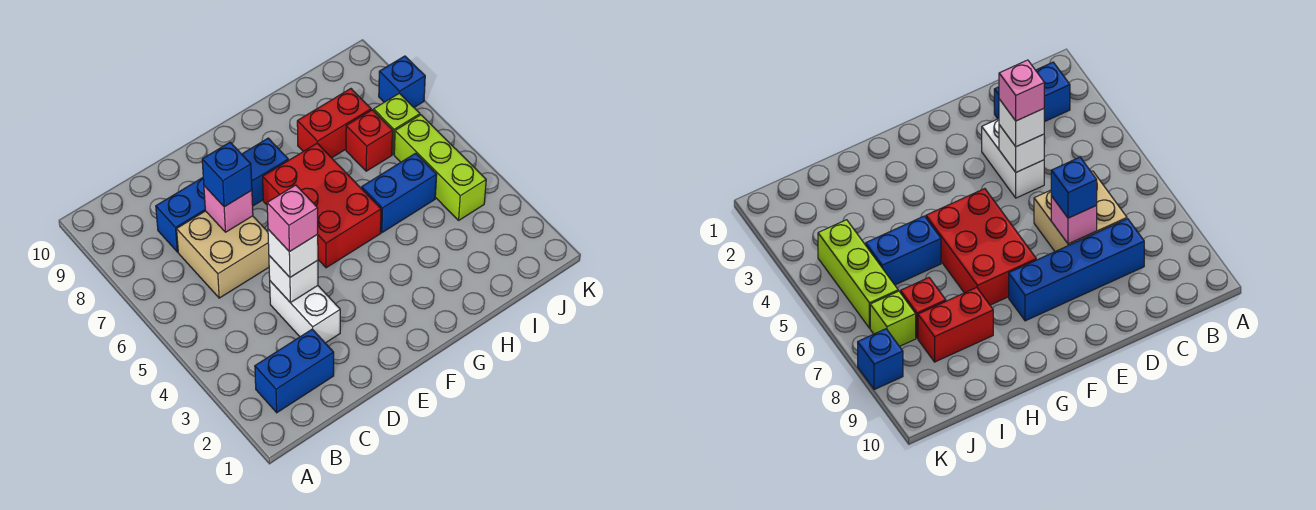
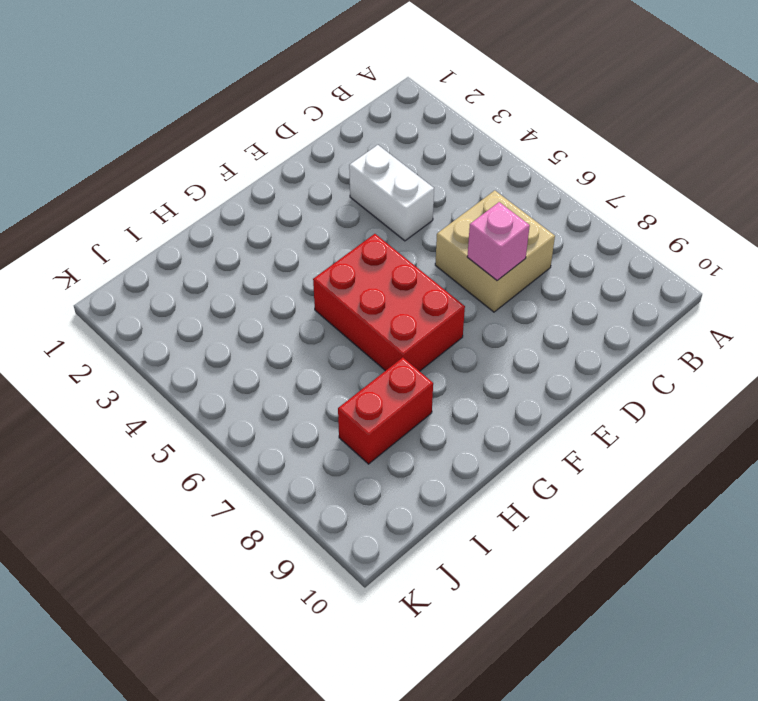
none -> blue 1x2 brick [255,329,334,413]
none -> blue 1x4 brick [156,138,288,252]
none -> blue 1x2 brick [362,153,437,233]

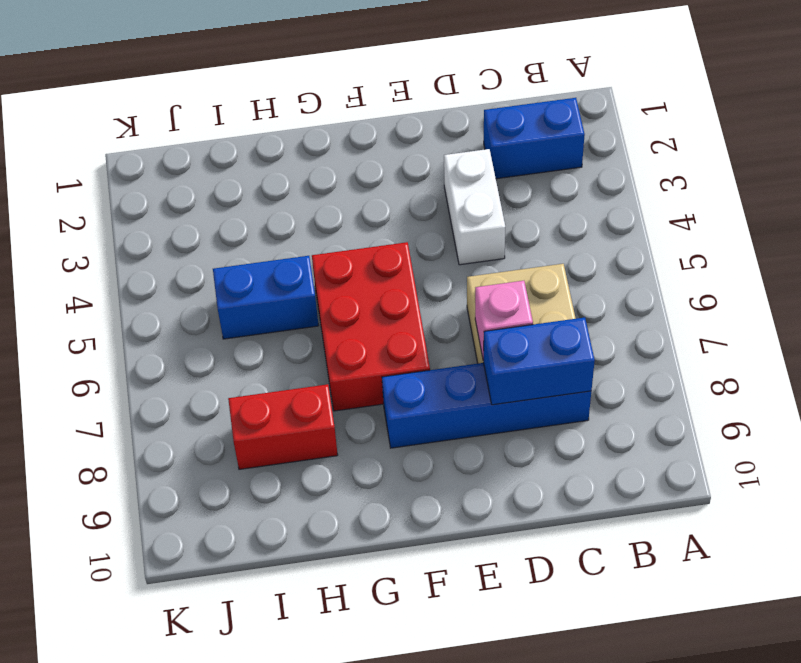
blue 1x2 brick [483,317,595,405] -> none
none -> red 1x1 brick [346,110,393,171]
none -> lime 1x3 brick [394,115,486,220]
none -> lime 1x1 brick [374,93,420,154]

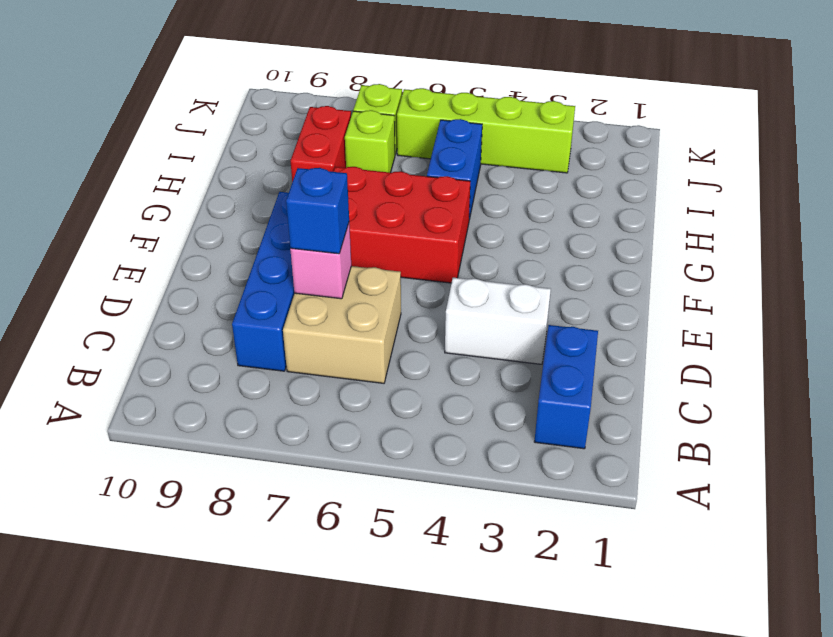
lime 1x1 brick [345,110,395,173] -> red 1x1 brick [346,110,393,171]
lime 1x4 brick [397,88,575,173] -> lime 1x3 brick [394,115,486,220]
none -> blue 1x1 brick [379,56,425,107]
none -> white 1x1 brick [269,256,318,303]
none -> white 1x1 brick [268,229,318,277]

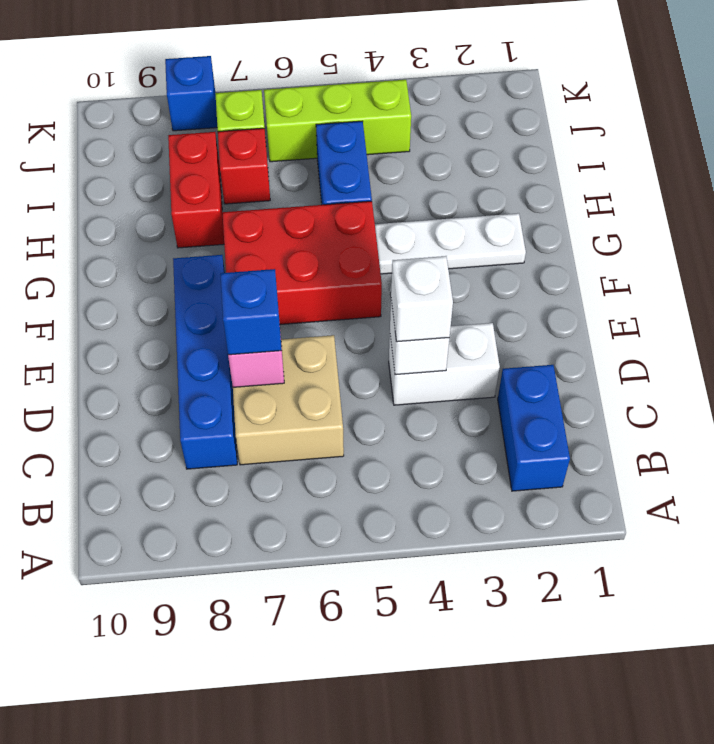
white 1x3 plate [375,213,526,274] -> none
none -> pink 1x1 brick [267,185,318,252]

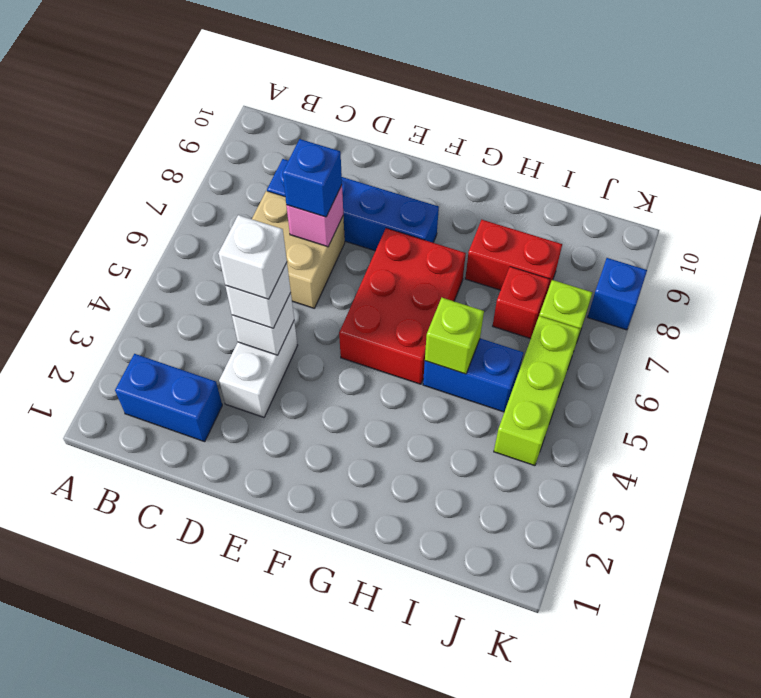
white 1x1 brick [218,215,287,299] -> pink 1x1 brick [267,185,318,252]
lime 1x1 brick [425,298,484,374] -> none

